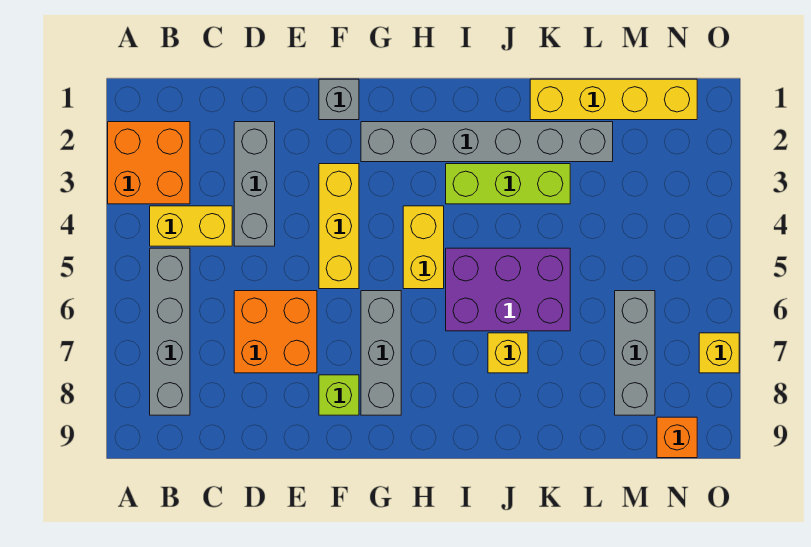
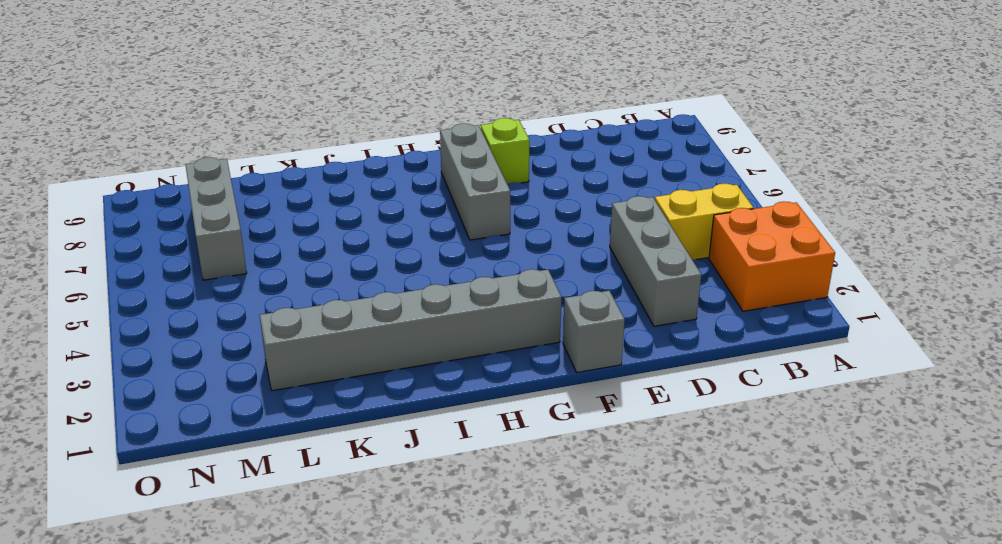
none -> grey 1x4 brick [150,248,190,415]
none -> orange 2x2 brick [234,291,317,373]
none -> yellow 1x3 brick [319,164,359,289]

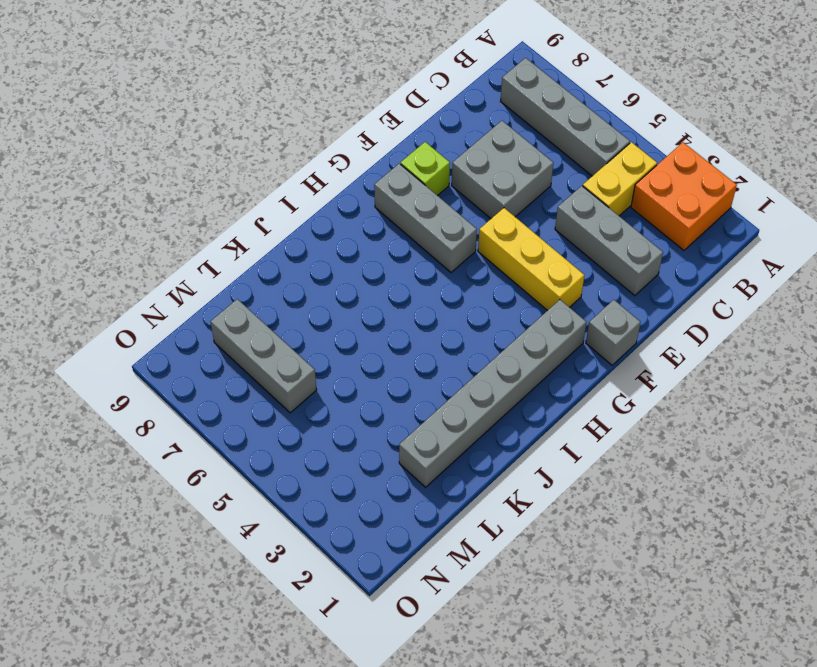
grey 2x2 brick [452,121,553,218] -> orange 2x2 brick [234,291,317,373]
none -> yellow 1x2 brick [403,206,444,289]
none -> lime 1x3 brick [446,164,570,204]
none -> purple 2x3 brick [446,248,570,331]

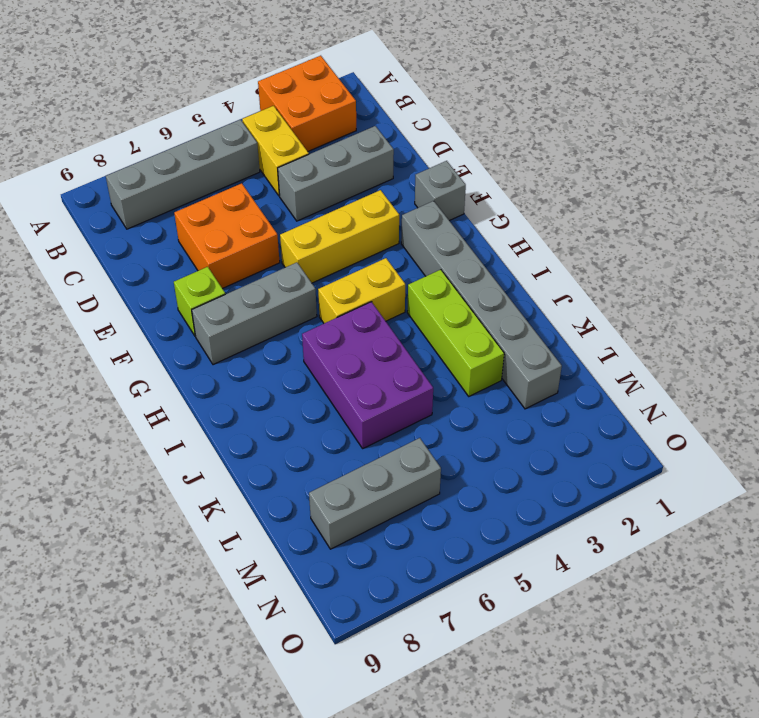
none -> yellow 1x1 brick [488,333,528,373]
none -> yellow 1x4 brick [530,79,697,120]
none -> orange 1x1 brick [657,417,697,458]

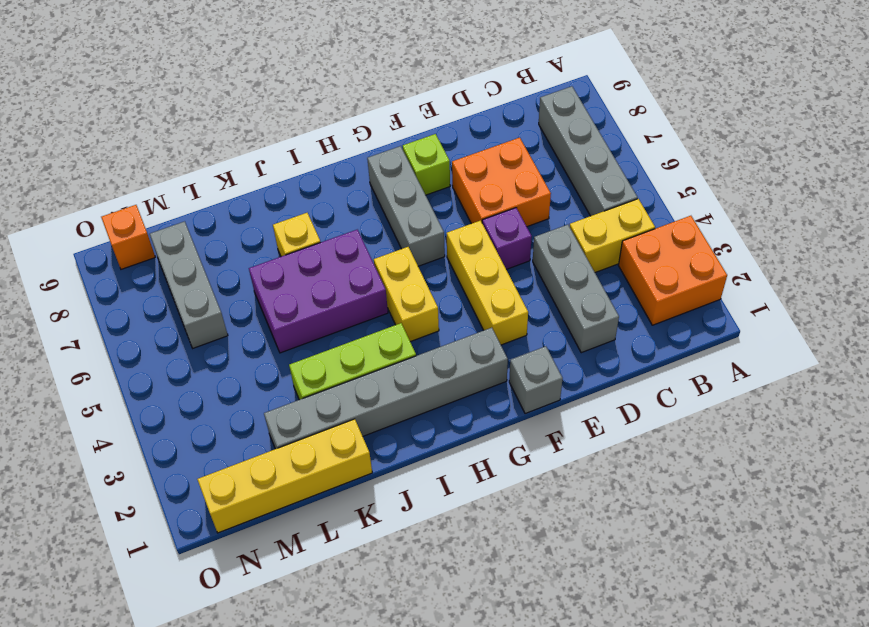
purple 1x1 brick [482,208,532,269] -> none
none -> yellow 1x1 brick [699,333,739,373]

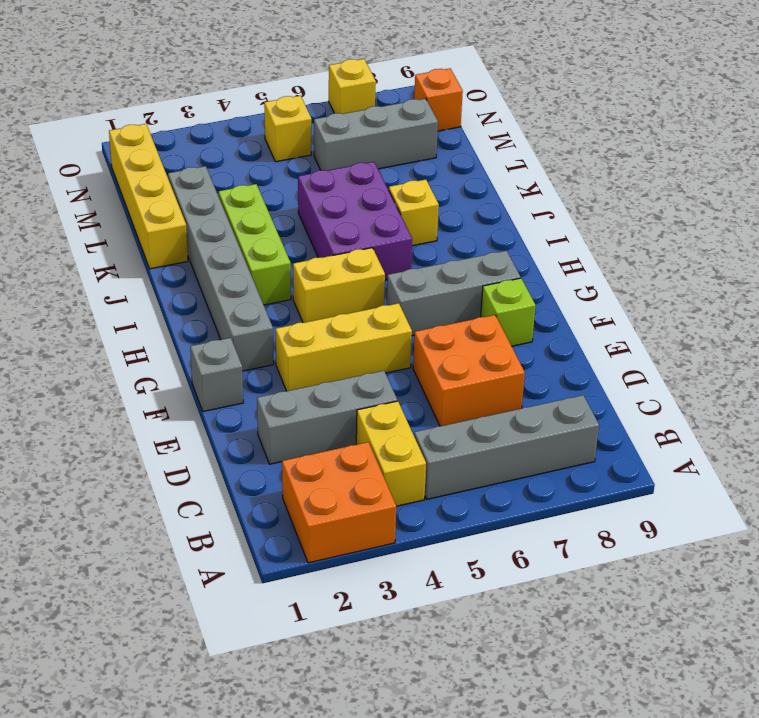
yellow 1x1 brick [264,96,311,162] -> none

